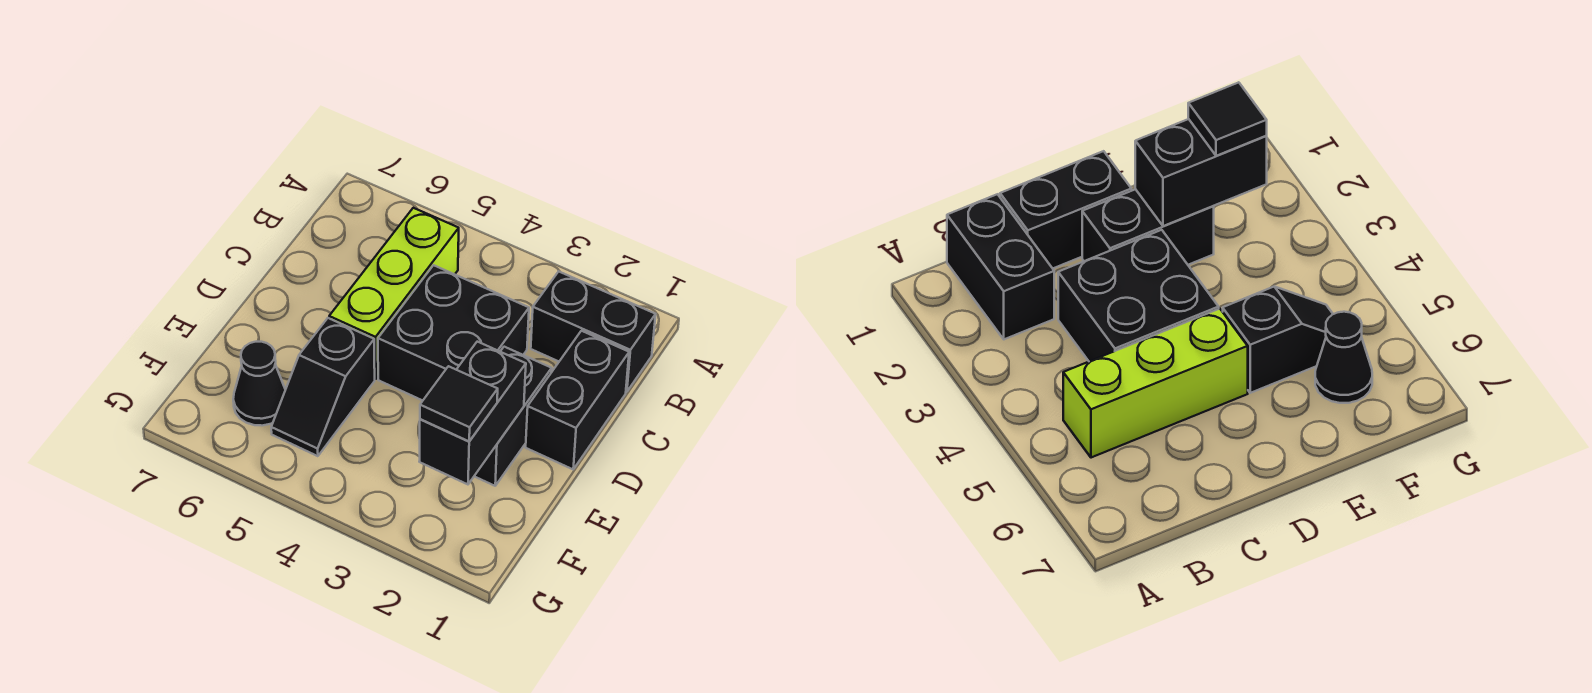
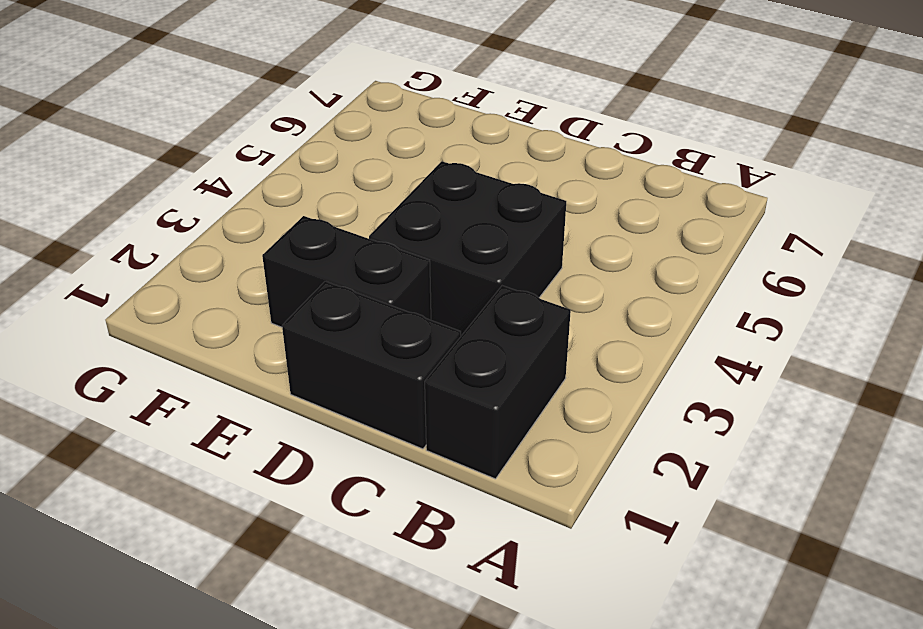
none -> lime 1x3 brick [329,208,459,379]
none -> black 1x2 slope [271,318,375,456]

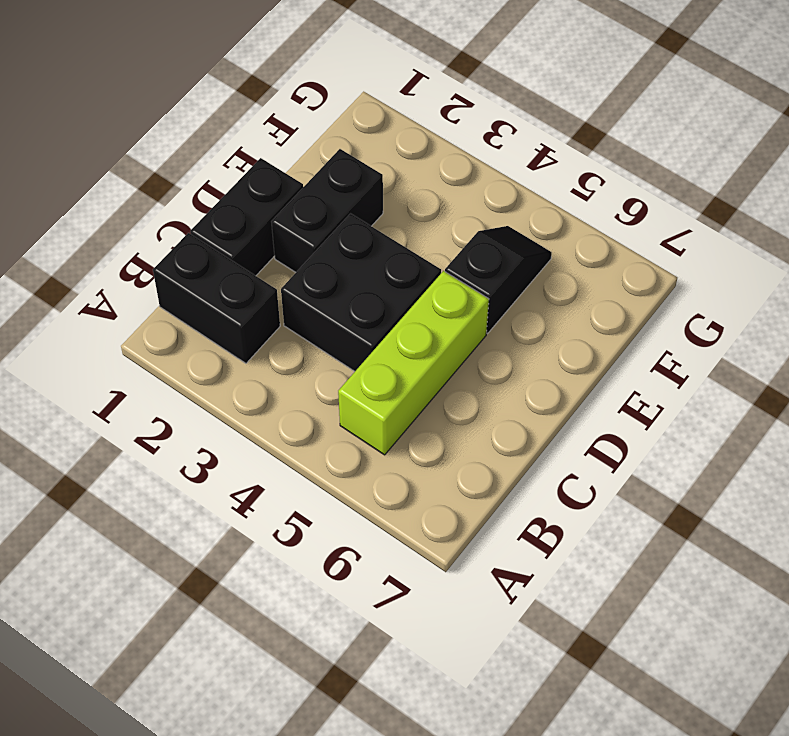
none -> black 1x1 cone [233,342,285,426]
none -> black 1x2 brick [419,342,526,484]

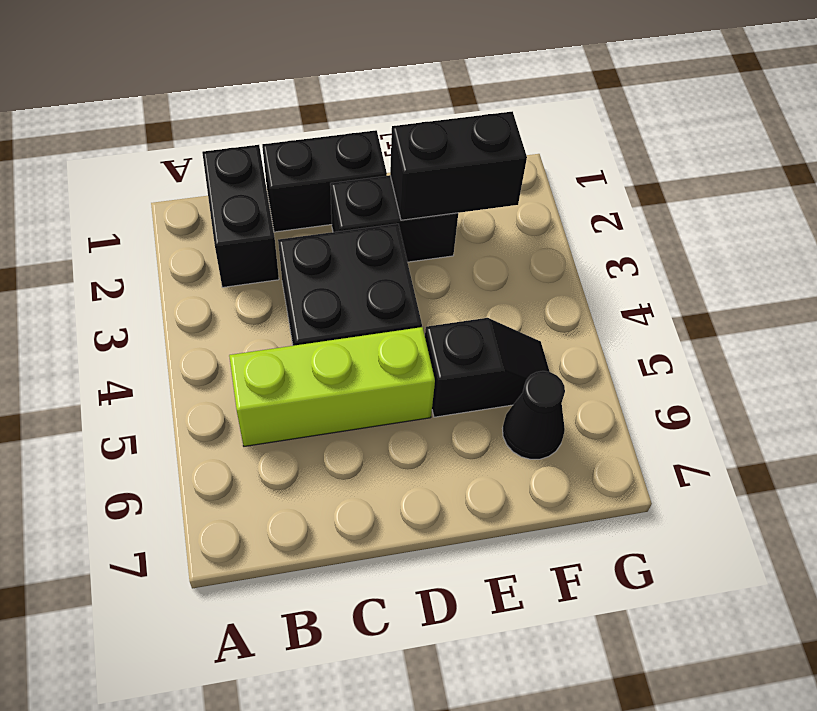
none -> black 1x1 tile [420,366,498,441]

